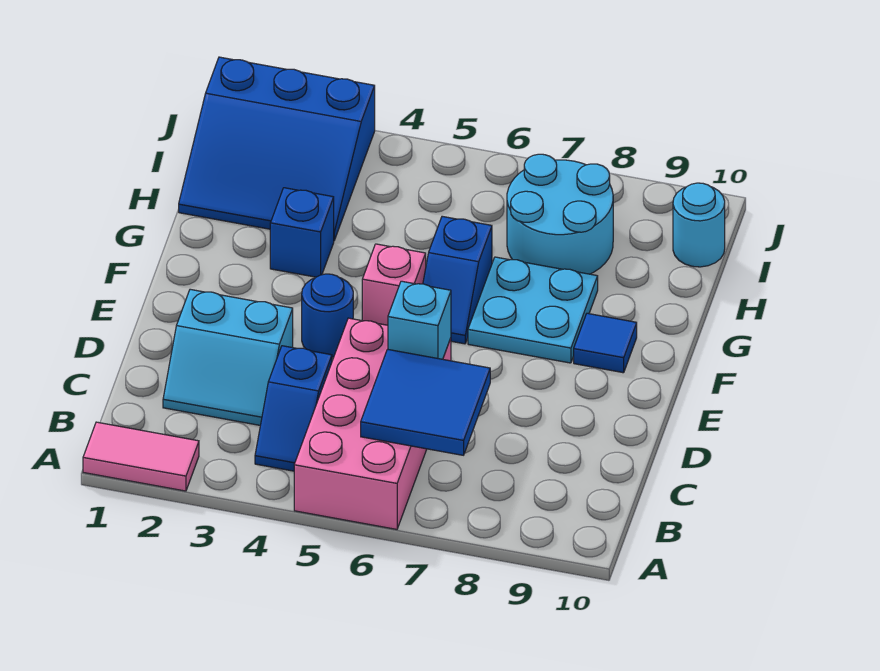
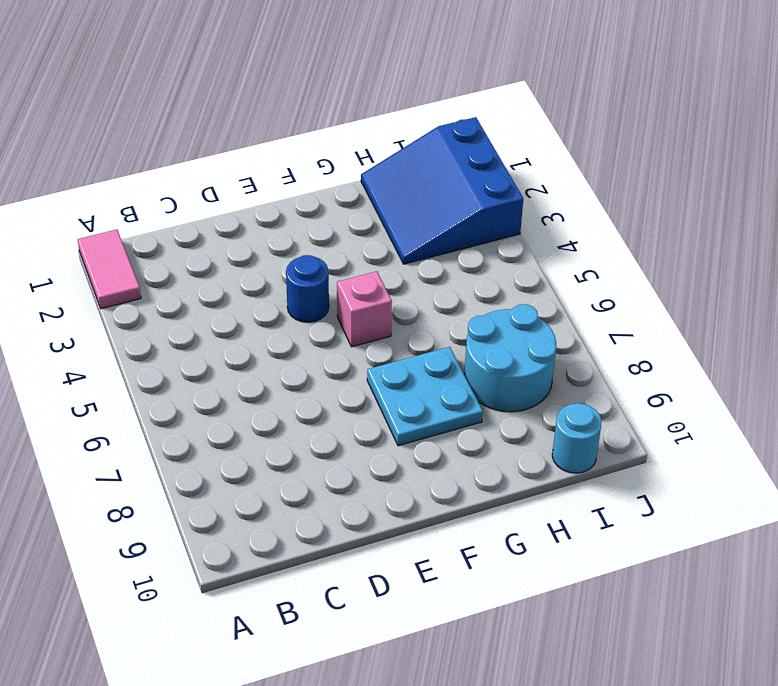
none -> pink 2x4 brick [294,318,451,529]
none -> blue 1x2 slope [255,346,332,471]
none -> cyan 2x2 slope [163,289,293,425]

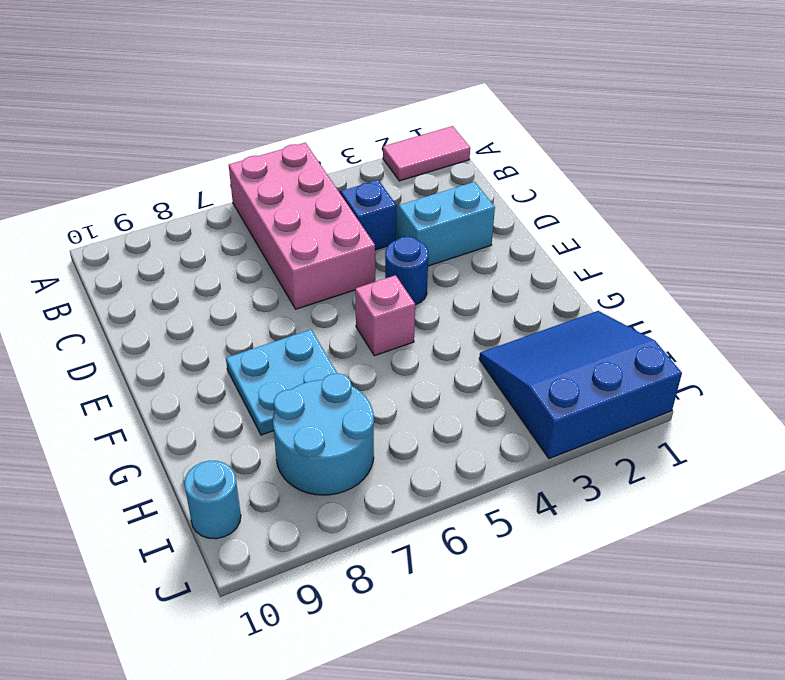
none -> blue 1x2 slope [423,216,492,344]
none -> blue 1x1 tile [574,313,637,373]
none -> blue 1x1 brick [270,188,334,277]

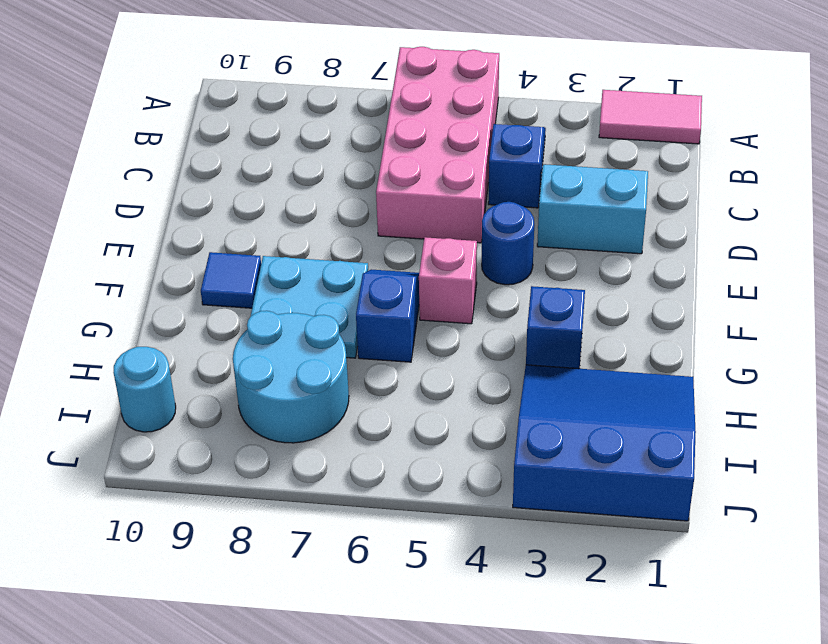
none -> blue 2x2 tile [361,349,490,455]
none -> cyan 1x1 brick [388,281,451,359]

